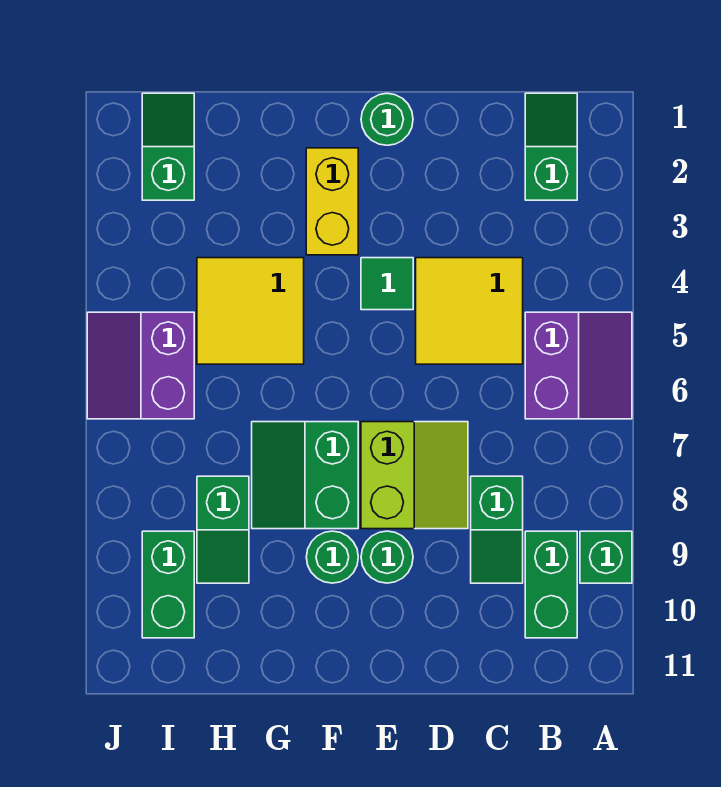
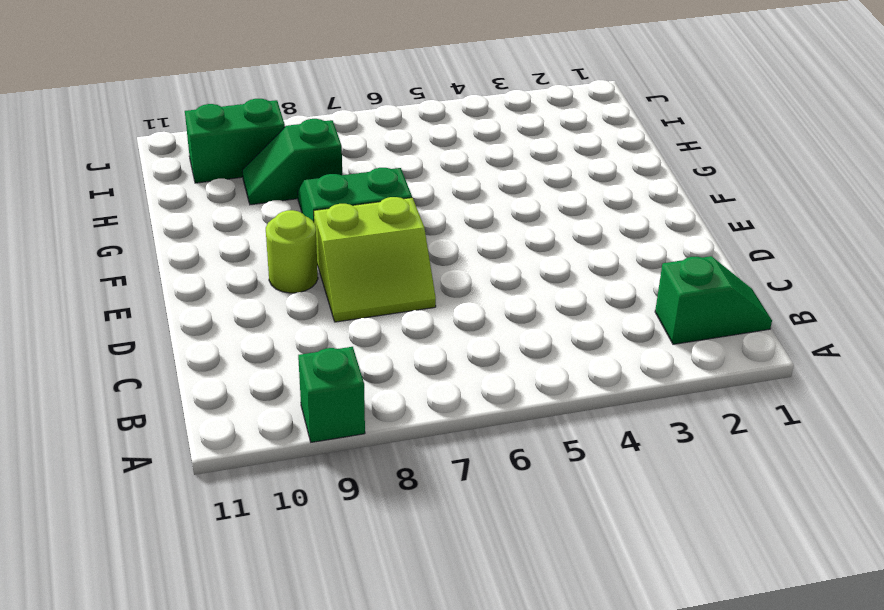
lime 1x1 round brick [266,210,318,293] -> green 1x1 round brick [361,531,413,583]
none -> purple 2x2 slope [525,312,632,419]
none -> green 1x2 brick [525,531,577,638]
none -> yellow 2x2 tile [416,258,523,364]

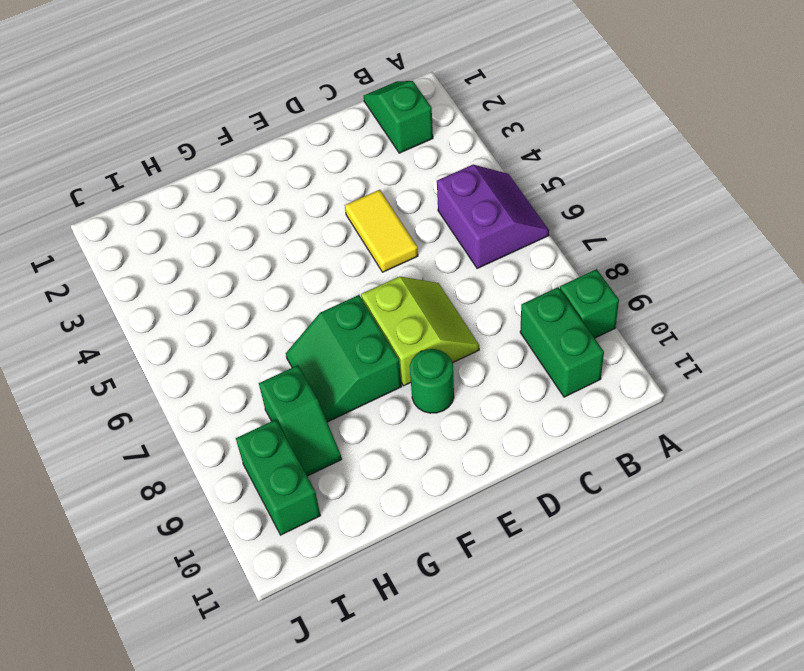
yellow 1x2 tile [345,190,418,272] -> yellow 2x2 tile [416,258,523,364]
none -> green 1x2 slope [471,476,523,583]
none -> green 1x1 round brick [361,93,413,145]
none -> green 1x1 tile [361,258,413,310]

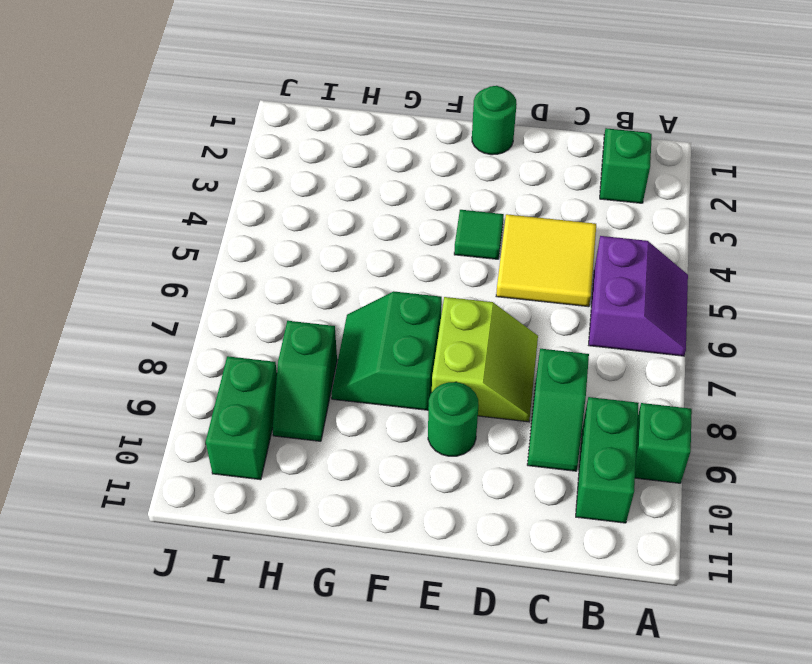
none -> yellow 1x2 brick [306,148,358,255]
none -> green 1x1 round brick [306,531,358,583]
none -> yellow 2x2 tile [197,258,304,364]

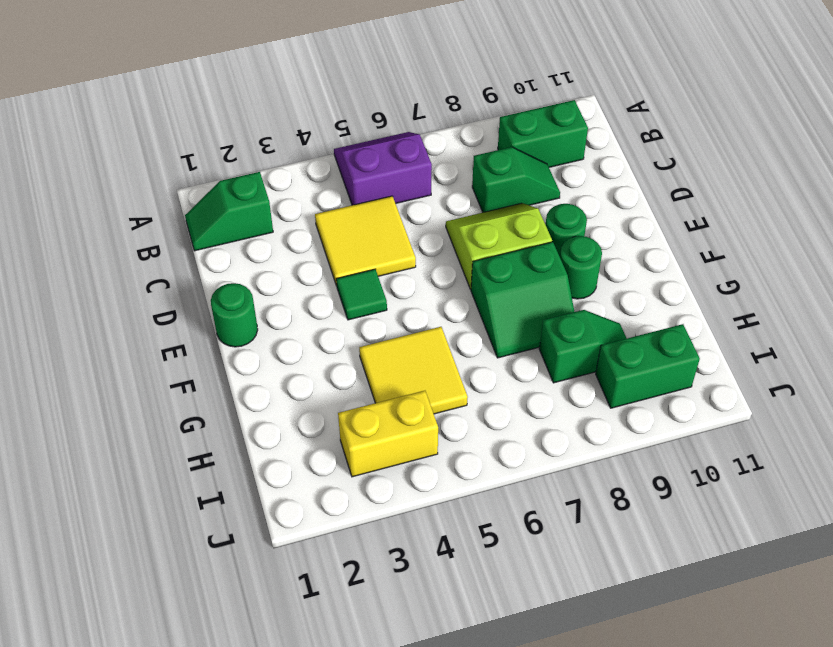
yellow 1x2 brick [338,391,438,477] -> yellow 1x2 brick moved to [306,148,358,255]
none -> green 1x1 brick [580,531,632,583]
none -> green 1x2 slope [142,93,194,200]
none -> purple 2x2 slope [87,312,194,419]

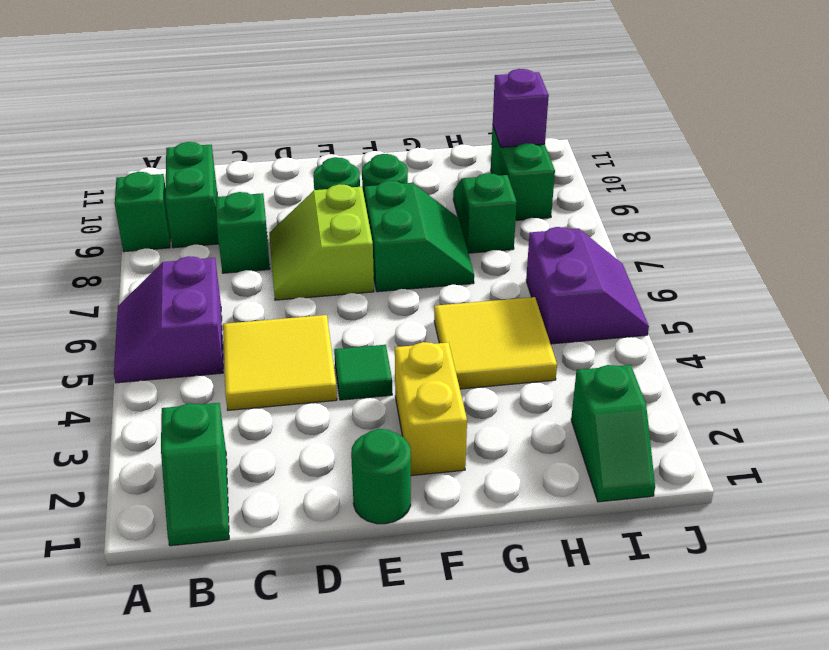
purple 1x1 brick [493,69,549,147] -> none

